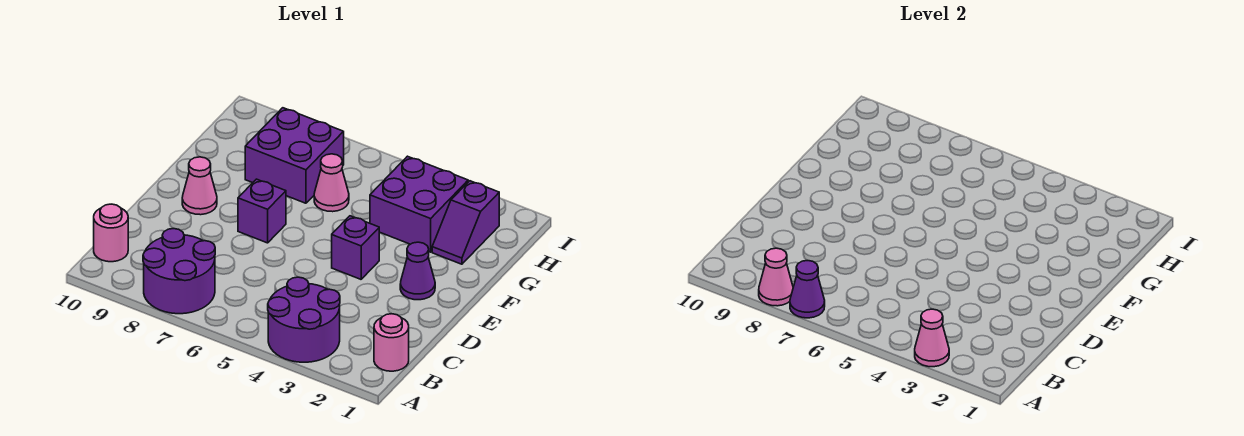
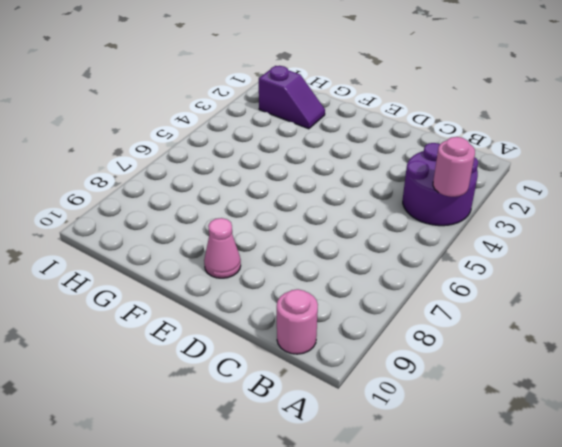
pink 1x1 round brick [433,137,475,197] -> pink 1x1 round brick moved to [374,314,409,371]
none -> purple 2x2 round brick [143,228,215,314]
none -> purple 1x1 cone [400,242,435,300]
none -> purple 1x1 brick [332,216,379,279]

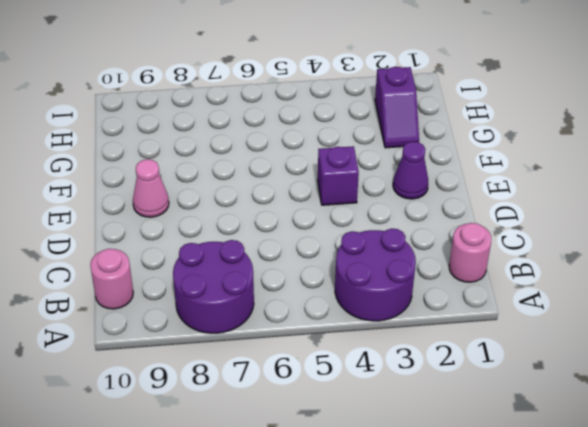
none -> purple 1x1 brick [238,179,286,243]
none -> purple 2x2 brick [370,156,468,252]
none -> pink 1x1 cone [314,154,349,212]

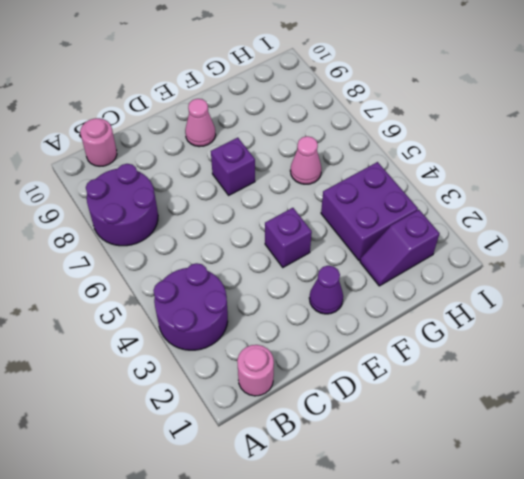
none -> purple 2x2 brick [245,108,344,203]
none -> pink 1x1 cone [915,309,949,367]
none -> purple 1x1 cone [790,260,825,318]

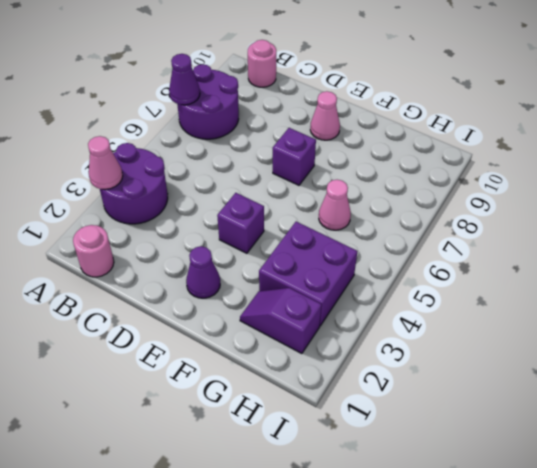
none -> purple 2x2 brick [245,108,344,203]
none -> pink 1x1 cone [759,248,793,306]

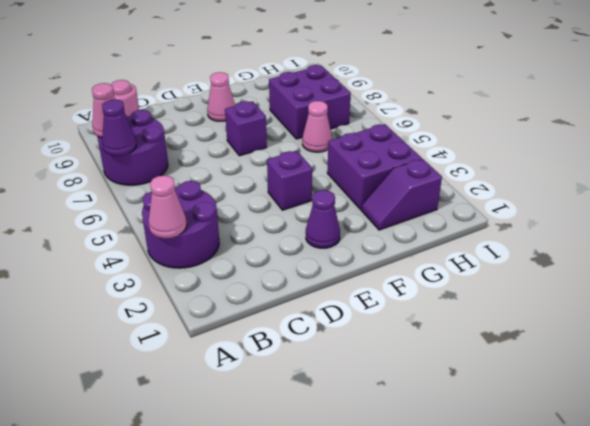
none -> pink 1x1 round brick [374,314,409,371]

